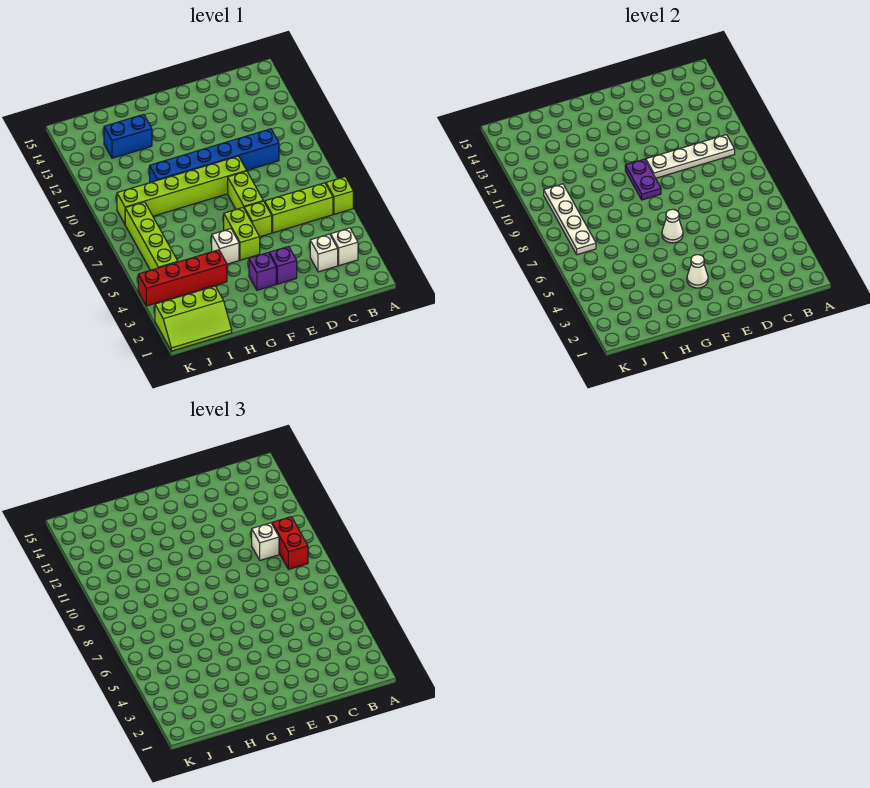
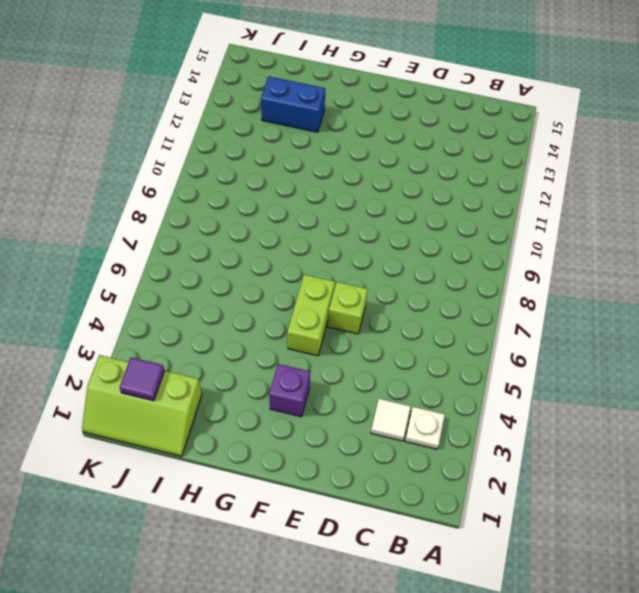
white 1x1 plate [405,407,445,449] -> white 1x1 brick [331,228,358,266]
white 1x1 tile [371,399,411,441] -> white 1x1 brick [310,234,338,272]
purple 1x1 tile [119,357,165,401] -> none
none -> lime 1x1 brick [326,177,353,214]
none -> lime 1x3 brick [265,183,333,233]
none -> blue 1x6 brick [150,129,279,183]

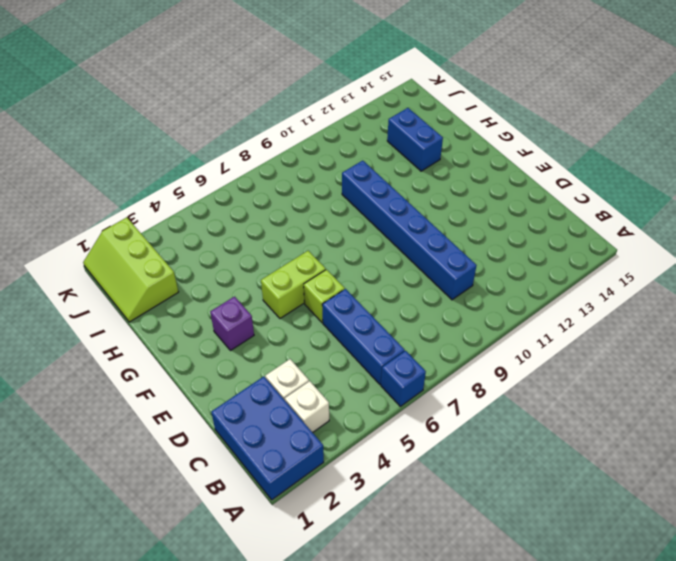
blue 2x3 brick [211,377,324,500] -> none
blue 1x1 brick [381,351,426,406] -> lime 1x1 brick [326,177,353,214]
blue 1x3 brick [322,289,405,385] -> lime 1x3 brick [265,183,333,233]
none -> purple 1x1 brick [269,246,297,284]
none -> lime 1x2 brick [228,171,263,209]
none -> lime 1x6 brick [117,156,247,224]

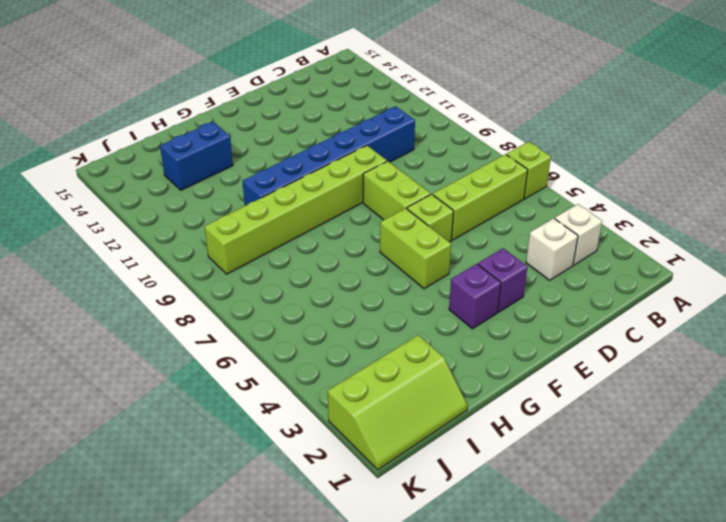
none -> white 1x1 brick [212,229,239,264]
none -> red 1x4 brick [138,250,227,306]
none -> lime 1x4 brick [125,202,178,270]

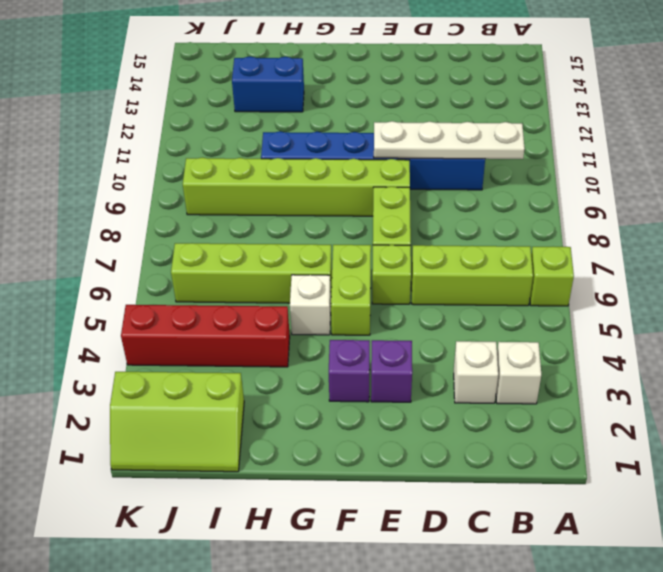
lime 1x4 brick [171,243,332,303] -> lime 1x4 brick turned to [125,202,178,270]
none -> white 1x1 cone [687,255,708,288]
none -> white 1x1 cone [662,209,683,243]
none -> purple 1x2 plate [625,159,661,200]

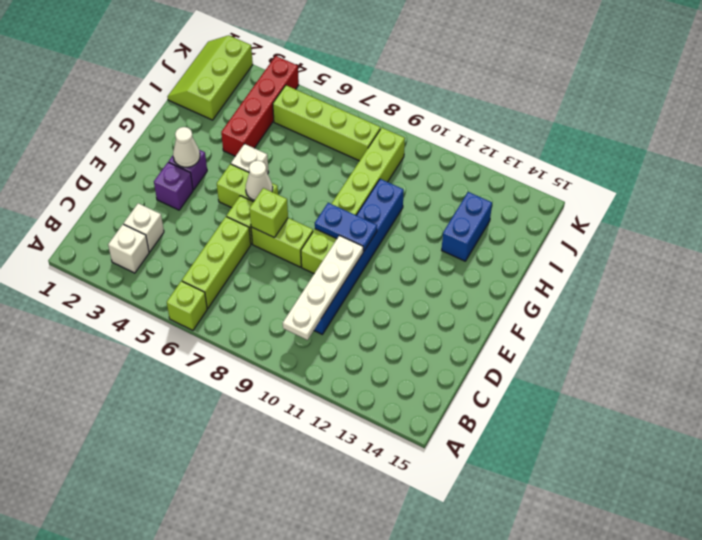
lime 1x1 brick [249,188,288,238] -> none
blue 1x2 plate [315,203,377,251] -> purple 1x2 plate [625,159,661,200]
none -> white 1x4 plate [544,184,596,255]
none -> red 1x2 brick [272,517,308,569]
none -> white 1x1 brick [252,523,279,560]

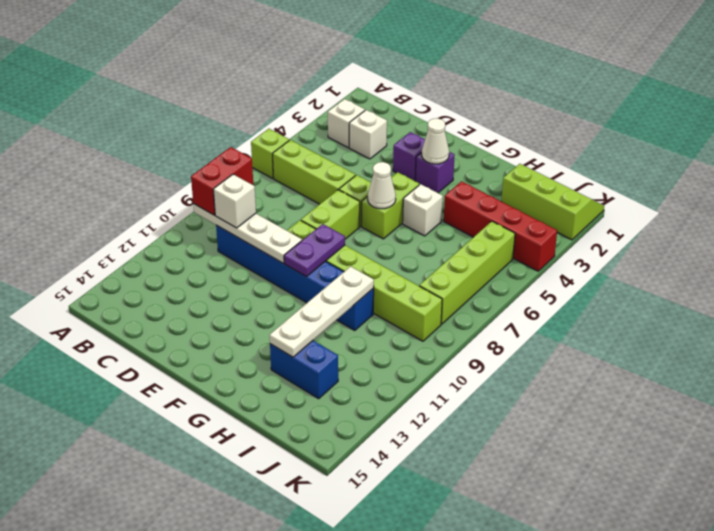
white 1x4 plate [270,266,374,357] -> white 1x4 plate moved to [544,184,596,255]

